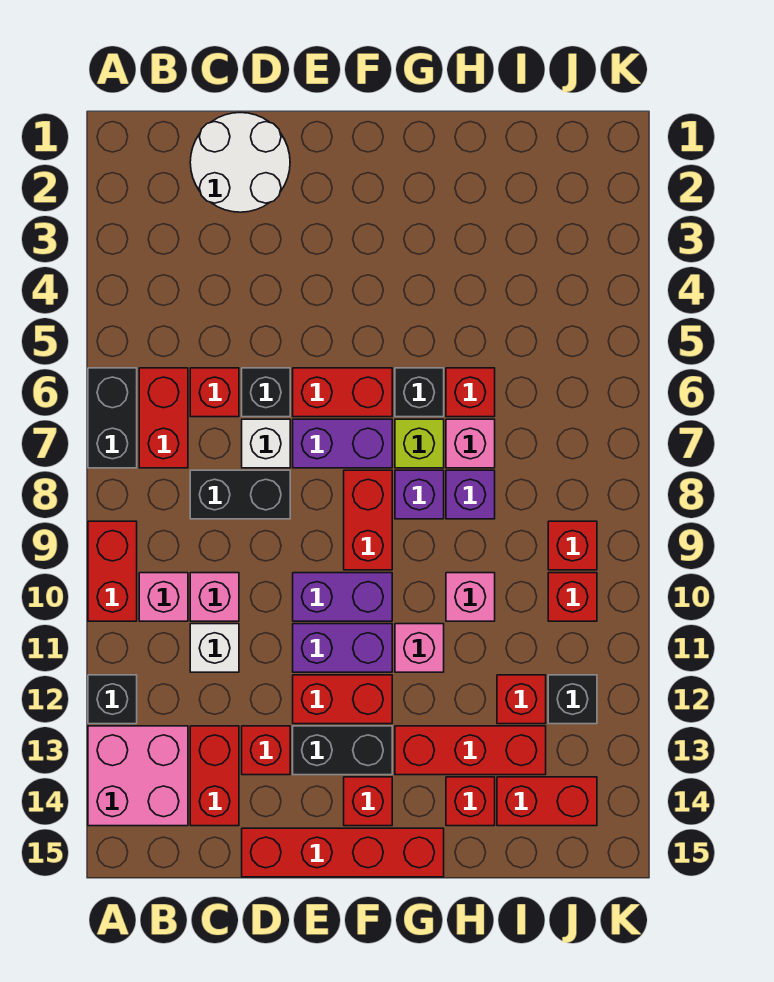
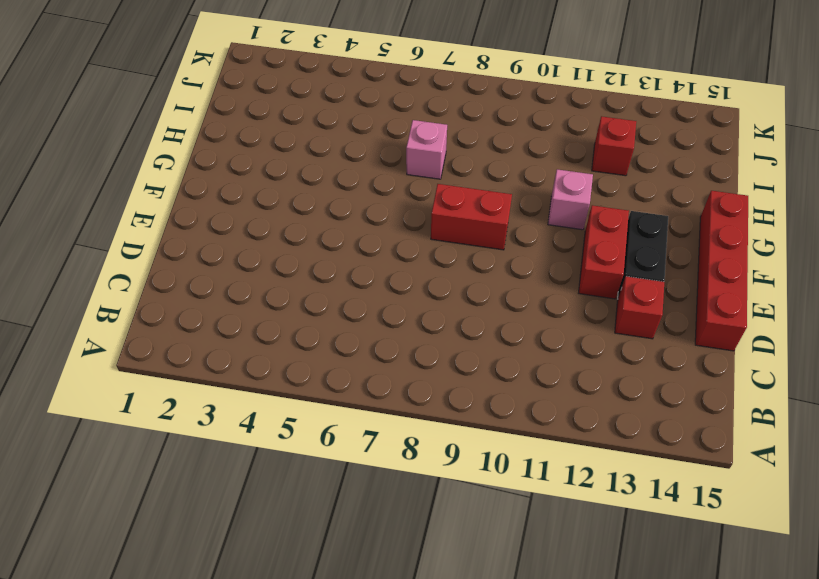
none -> black 1x2 brick [88,368,137,468]
none -> red 1x2 brick [88,521,137,621]
none -> black 1x1 brick [88,675,137,724]
none -> pink 2x2 brick [88,726,188,826]

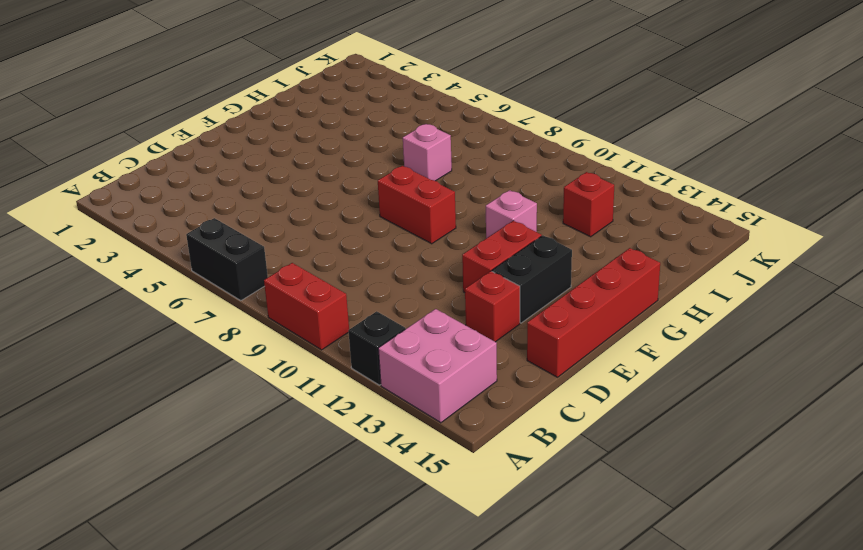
none -> red 1x2 brick [139,368,188,468]
none -> pink 1x1 brick [139,573,188,621]
none -> white 2x2 round brick [190,113,290,212]
none -> red 1x1 brick [190,368,239,417]

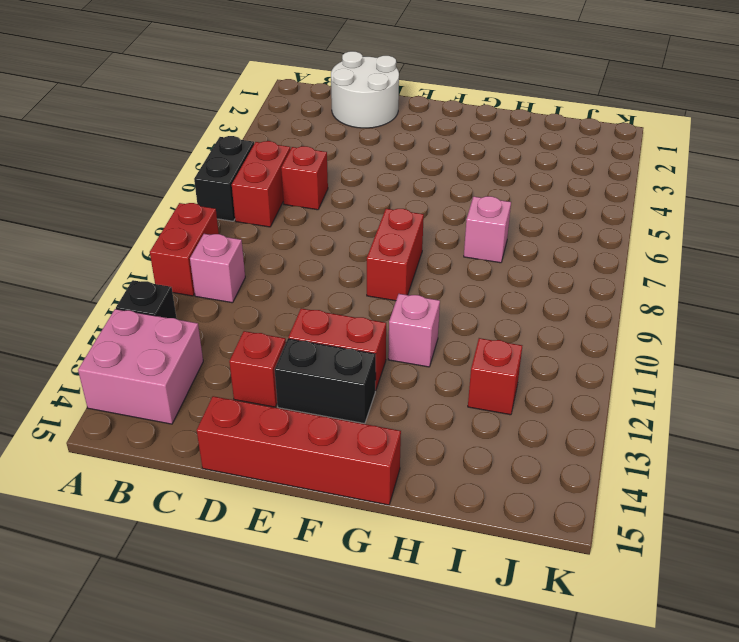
none -> black 1x2 brick [190,470,290,519]
none -> pink 1x1 brick [190,573,239,621]
none -> white 1x1 brick [190,624,239,672]
none -> red 1x2 brick [190,726,239,826]

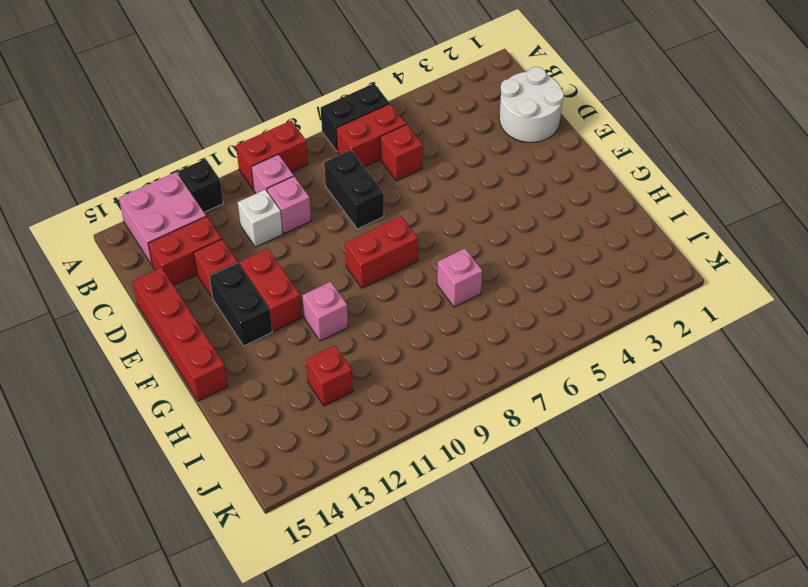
none -> black 1x1 brick [242,368,290,417]
none -> white 1x1 brick [242,419,290,468]
none -> red 1x2 brick [293,368,392,417]
none -> purple 1x2 brick [293,419,392,468]

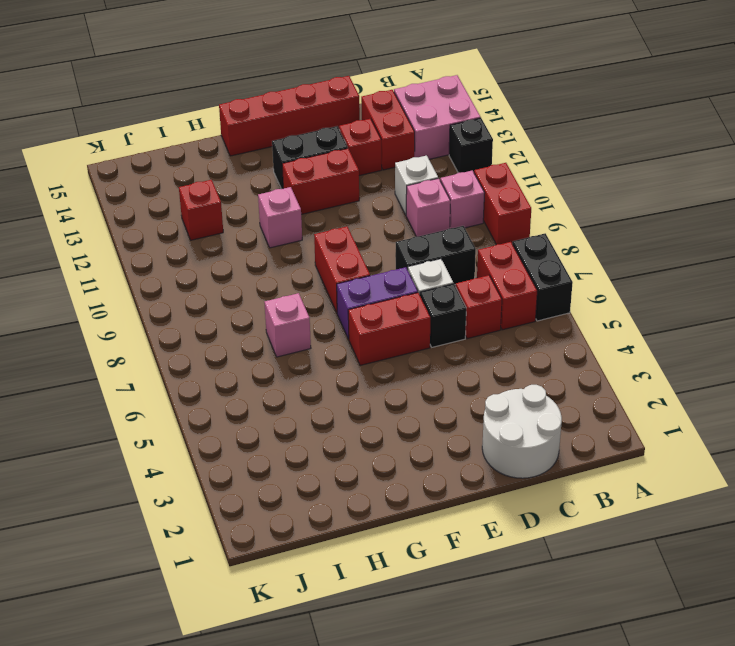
none -> purple 1x2 brick [293,573,392,621]
none -> purple 1x2 brick [293,624,392,672]
none -> red 1x1 brick [344,777,392,826]
none -> black 1x1 brick [395,368,444,417]

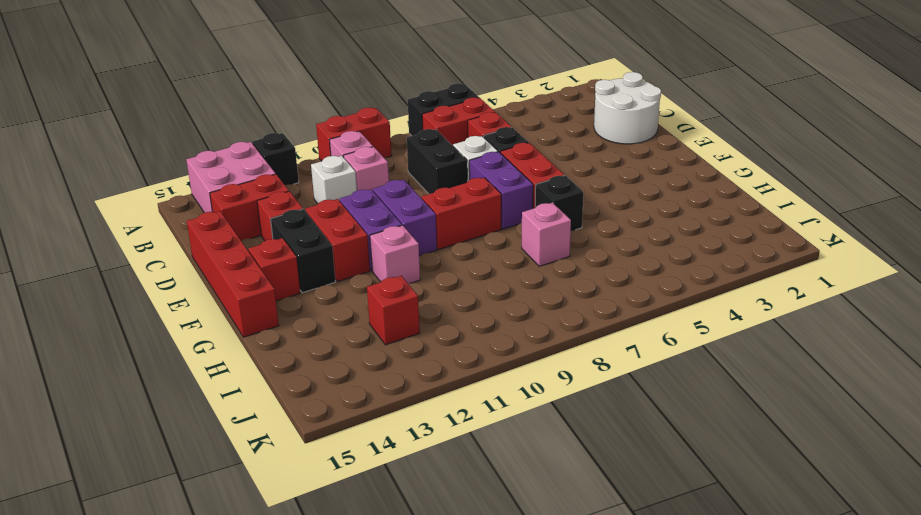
none -> lime 1x1 brick [395,419,444,468]
none -> purple 1x1 brick [395,470,444,519]
none -> red 1x3 brick [395,726,546,775]
none -> red 1x1 brick [446,368,495,417]

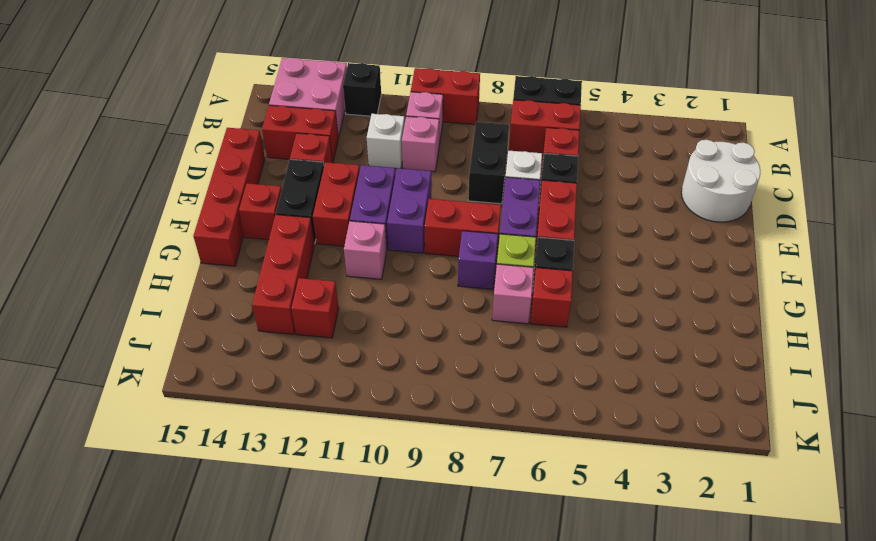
none -> purple 1x1 brick [446,470,495,519]
none -> pink 1x1 brick [446,573,495,621]
none -> red 1x1 brick [446,777,495,826]
none -> red 1x2 brick [497,777,597,826]

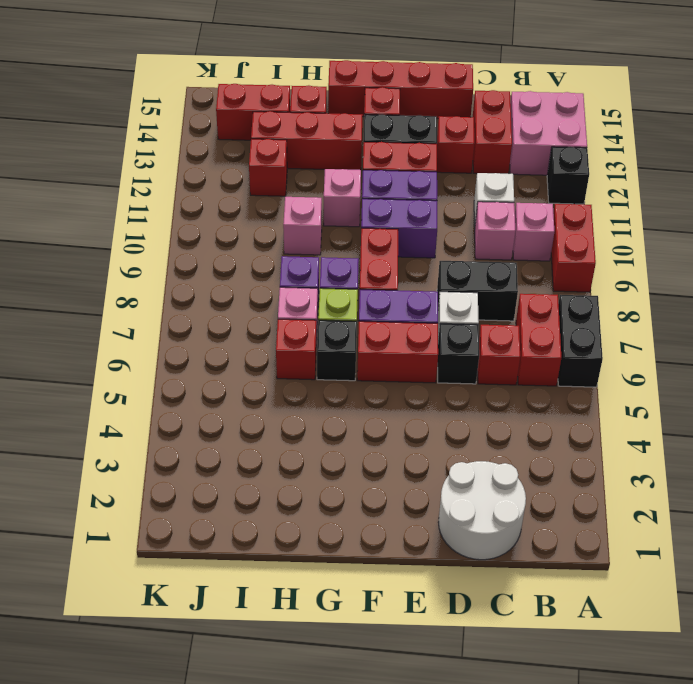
none -> red 1x1 brick [548,521,597,570]
none -> red 1x1 brick [548,573,597,621]
none -> black 1x1 brick [548,675,597,724]

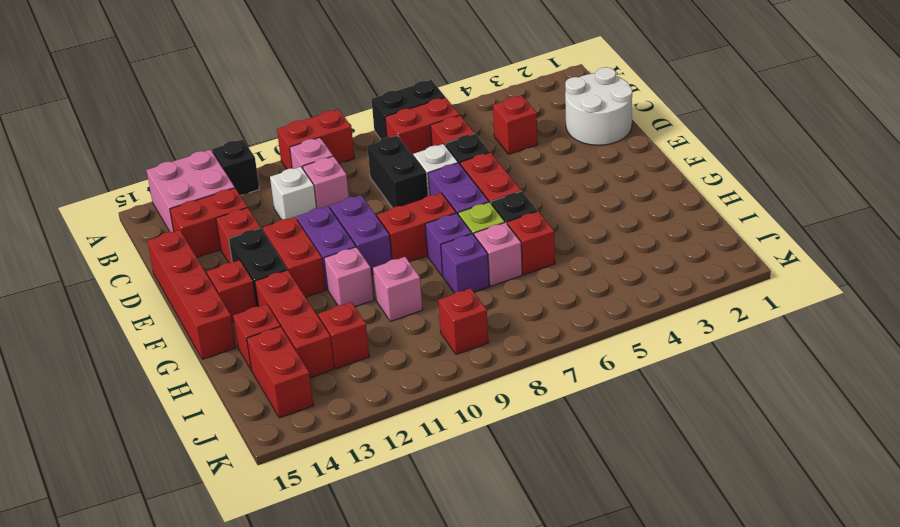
red 1x1 brick [493,95,538,154] -> red 1x1 brick moved to [548,573,597,621]
none -> black 1x1 brick [548,675,597,724]

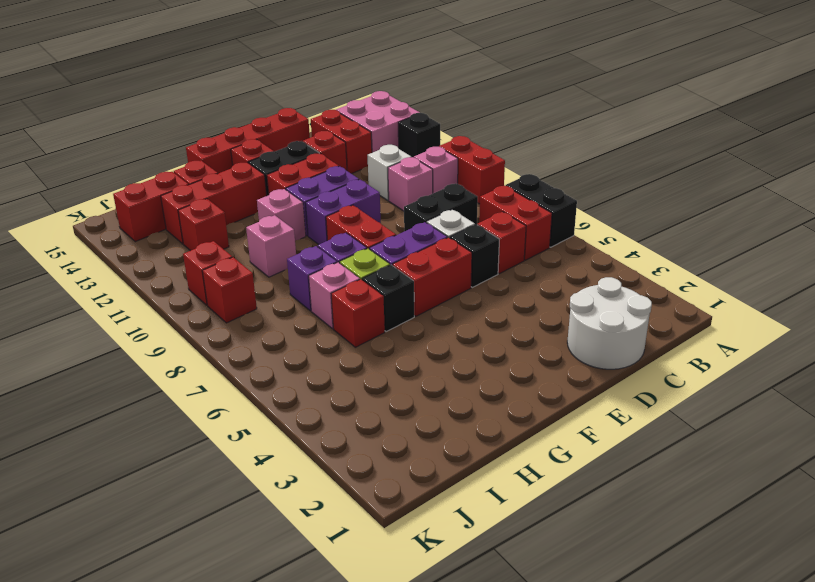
none -> black 1x1 brick [548,675,597,724]

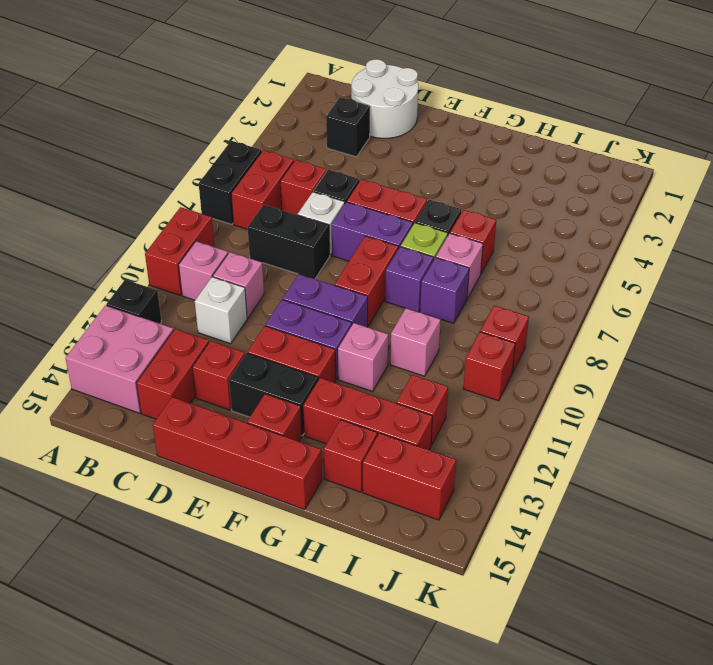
black 1x1 brick [326,97,370,157] -> black 1x1 brick moved to [548,675,597,724]

